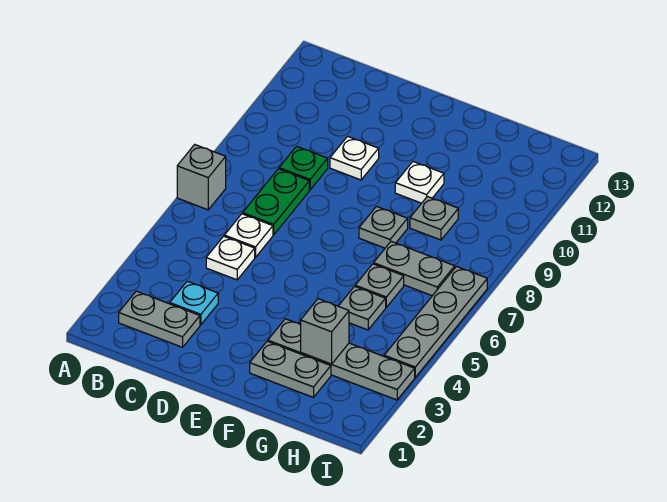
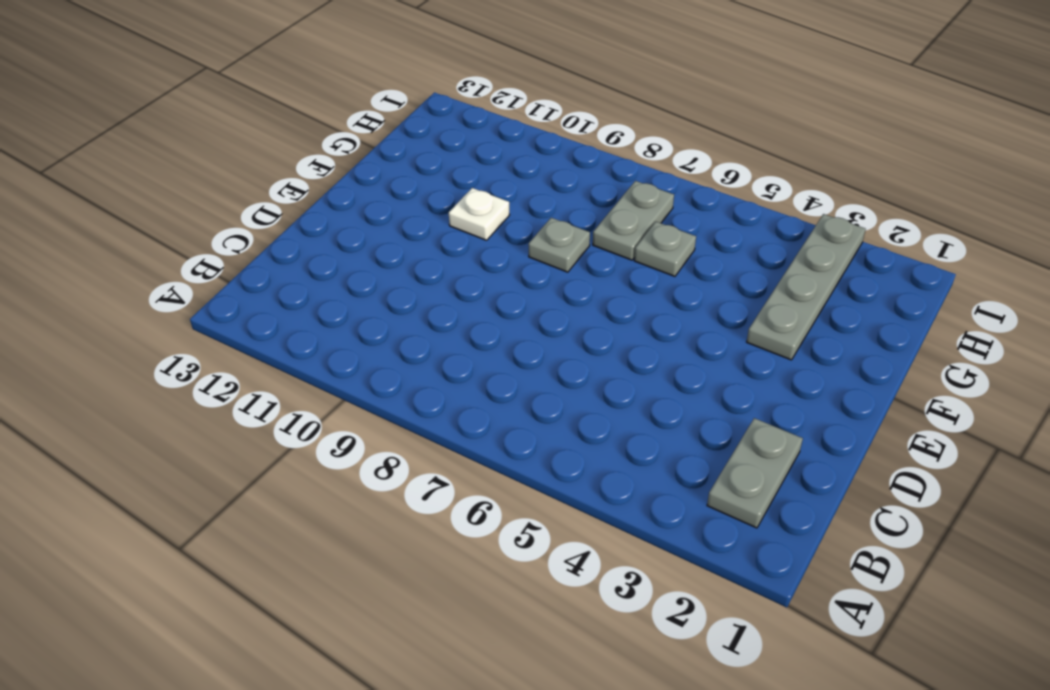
none -> grey 1x1 brick [177,145,226,210]
none -> cyan 1x1 plate [170,281,218,325]
none -> white 1x1 plate [206,236,255,280]

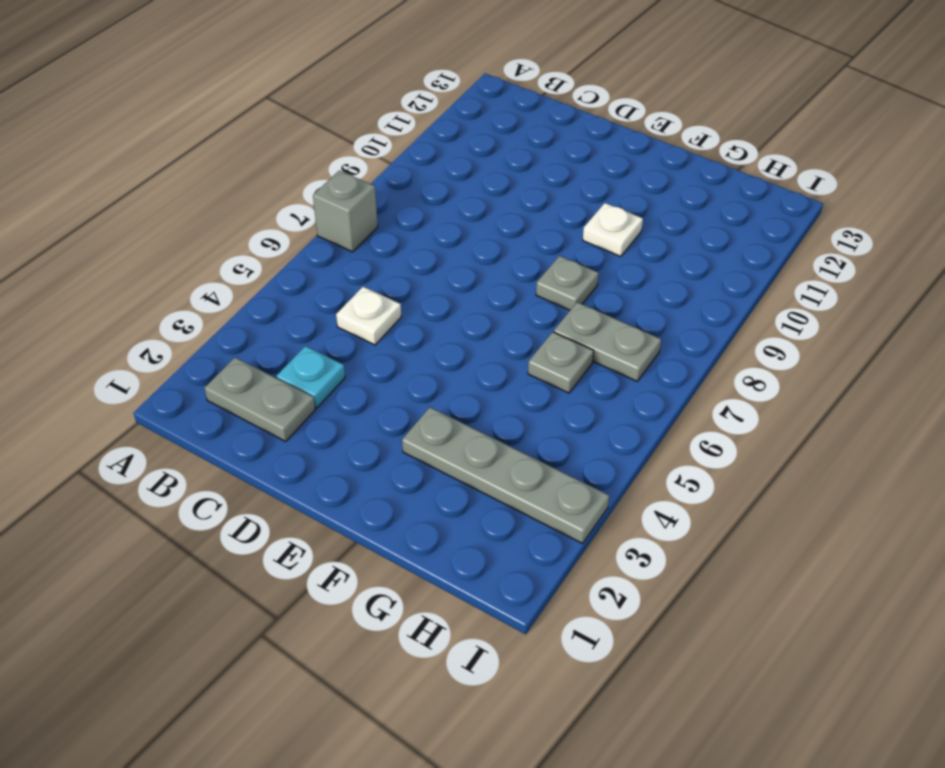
none -> white 1x1 plate [224,214,273,257]
none -> green 1x2 plate [243,169,309,235]
none -> green 1x1 plate [279,146,328,190]

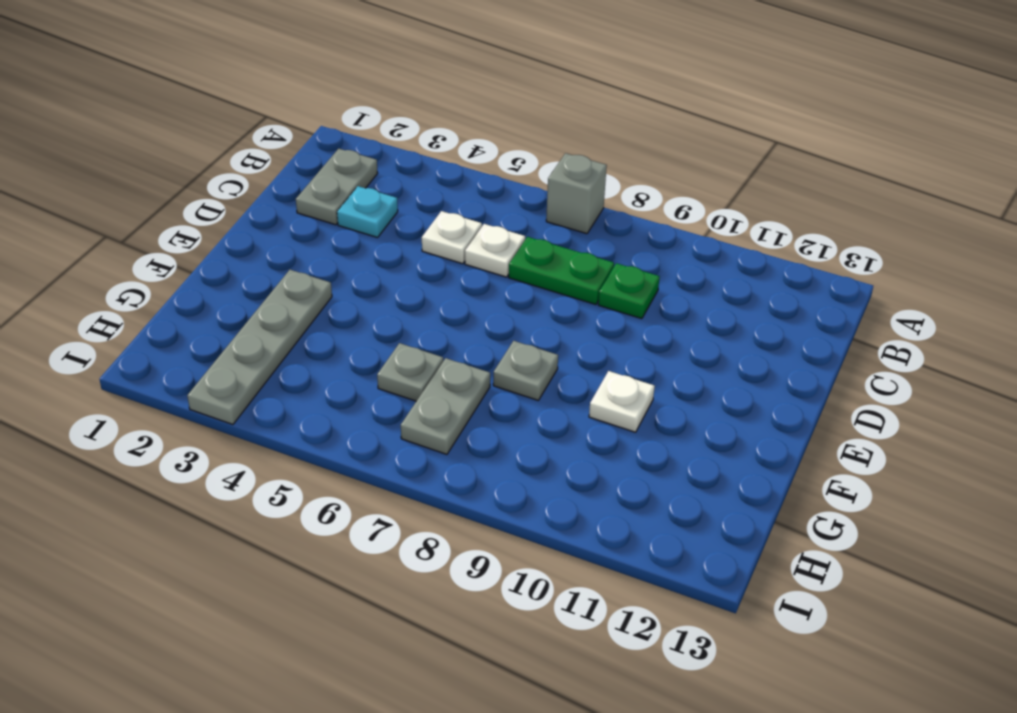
none -> white 1x1 plate [330,136,379,180]
none -> grey 1x2 plate [250,341,331,397]
none -> grey 1x1 plate [339,286,386,330]

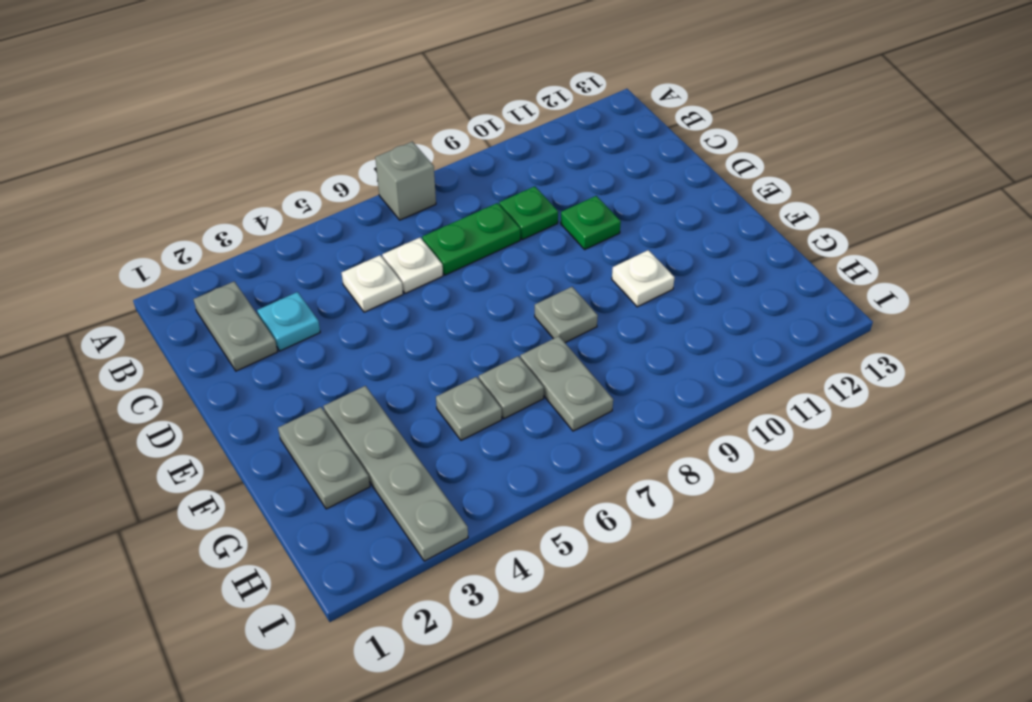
green 1x1 plate [561,196,621,249] -> white 1x1 plate [330,136,379,180]
none -> grey 1x1 plate [410,197,458,240]
none -> grey 1x4 plate [384,267,487,377]
none -> grey 1x1 brick [301,299,349,364]

